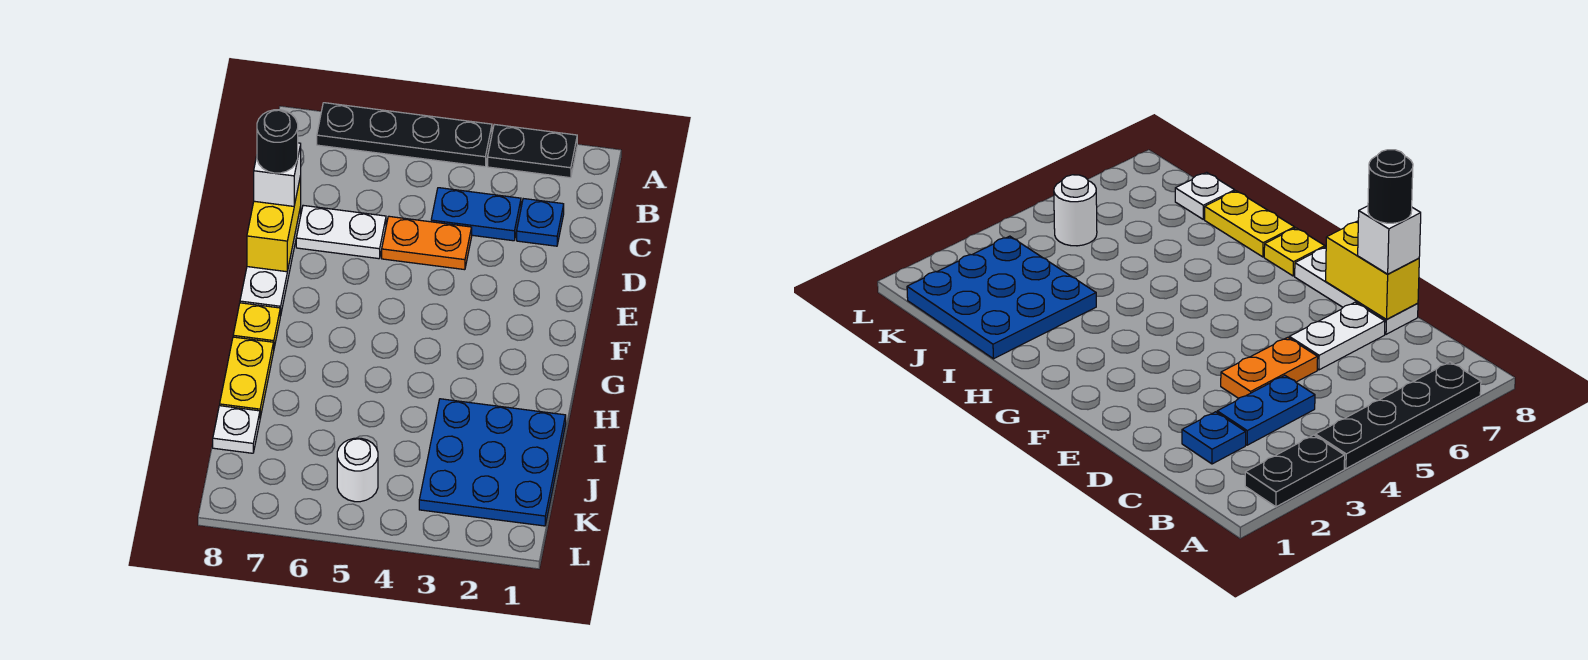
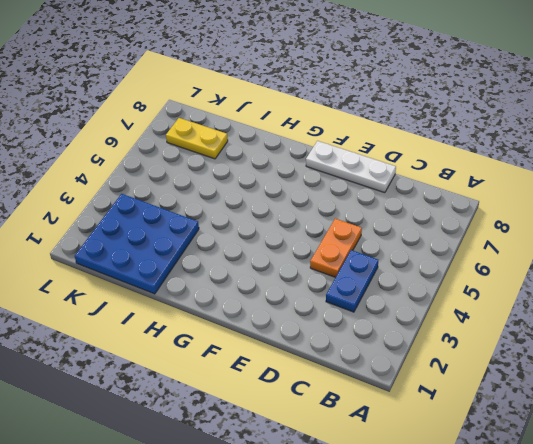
yellow 1x2 plate [166,118,228,159] -> yellow 1x2 plate moved to [220,337,274,418]
none -> black 1x2 plate [488,124,577,178]
none -> black 1x4 plate [317,103,492,167]
none -> blue 1x1 plate [517,199,564,246]

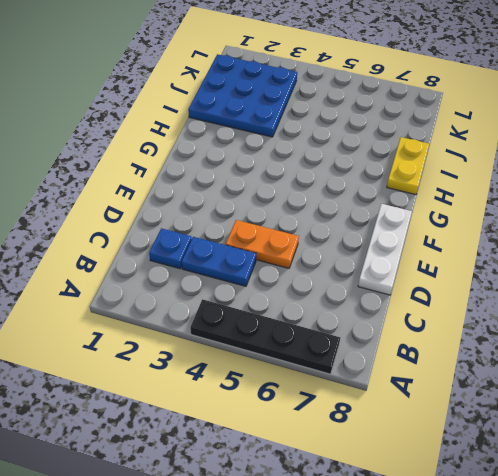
none -> black 1x2 plate [488,124,577,178]
none -> white 1x2 plate [296,205,386,259]
none -> yellow 1x1 plate [233,303,280,347]

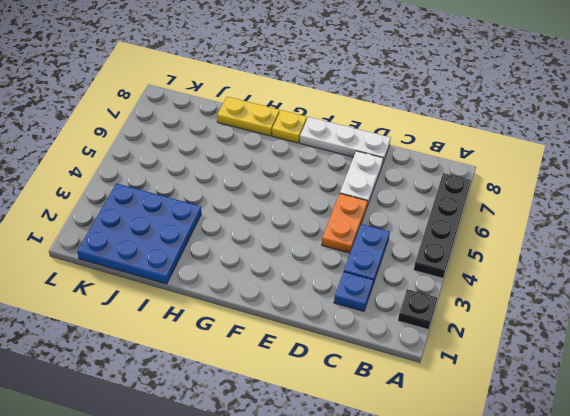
black 1x1 plate [398,289,437,330] -> black 1x2 plate [488,124,577,178]
none -> white 1x1 plate [213,406,260,453]
none -> white 1x1 round brick [337,438,378,502]
none -> yellow 1x2 brick [247,176,301,272]

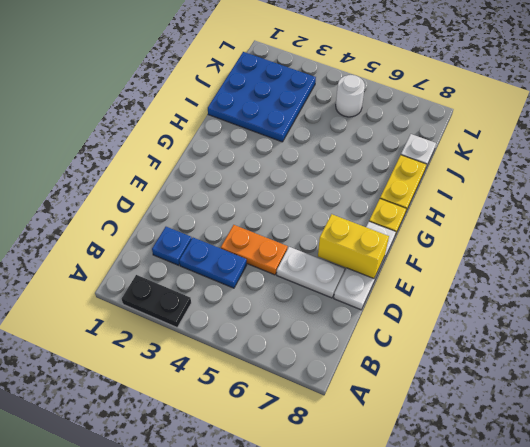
yellow 1x2 brick [318,214,389,278] -> yellow 1x2 brick turned to [247,176,301,272]
none -> black 1x4 plate [317,103,492,167]
none -> white 1x1 brick [254,143,301,206]
none -> black 1x1 round brick [257,110,298,173]

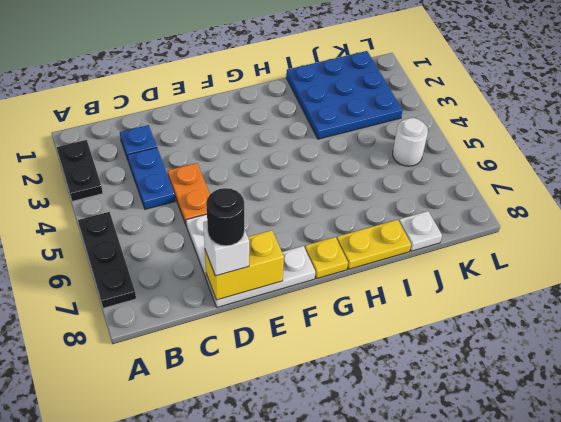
black 1x3 plate [78,212,136,308] -> black 1x4 plate [317,103,492,167]

